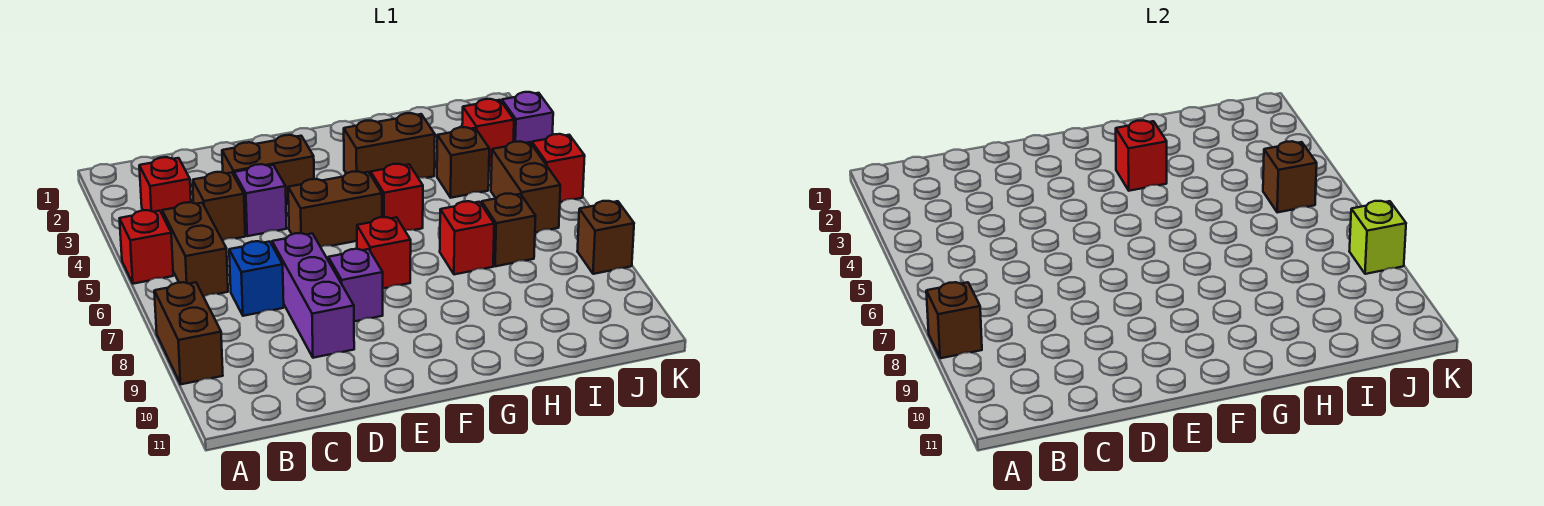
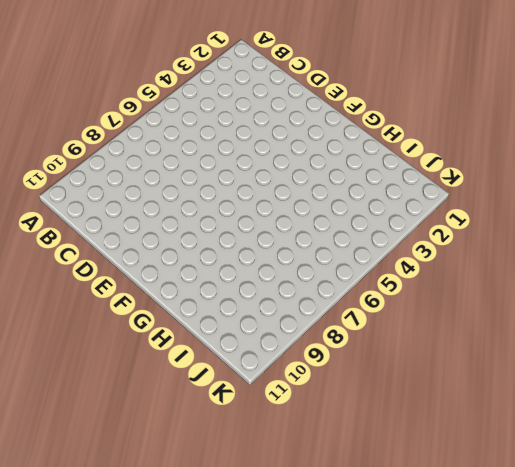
none -> red 1x1 brick [120,210,173,284]
none -> brown 1x2 brick [154,282,223,384]
none -> red 1x1 brick [139,157,191,213]

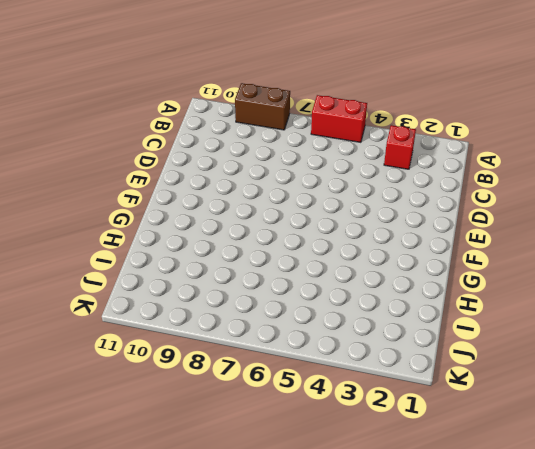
red 1x2 brick [311,95,367,142] -> red 1x1 brick [120,210,173,284]
none -> brown 1x2 brick [162,202,228,297]
none -> brown 1x1 brick [193,172,245,240]
none -> blue 1x1 brick [229,241,284,316]

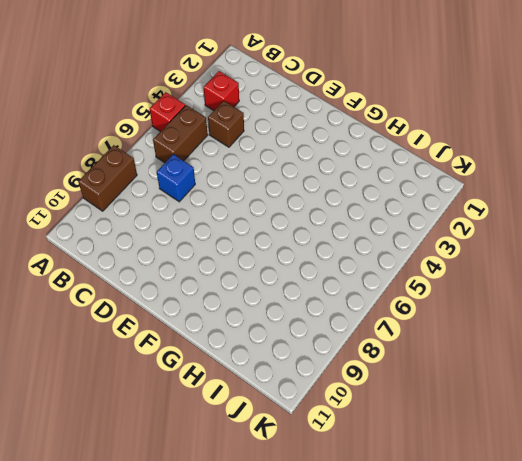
none -> brown 1x2 brick [222,135,314,204]
none -> purple 1x1 brick [234,164,287,236]
none -> purple 1x3 brick [272,233,354,358]

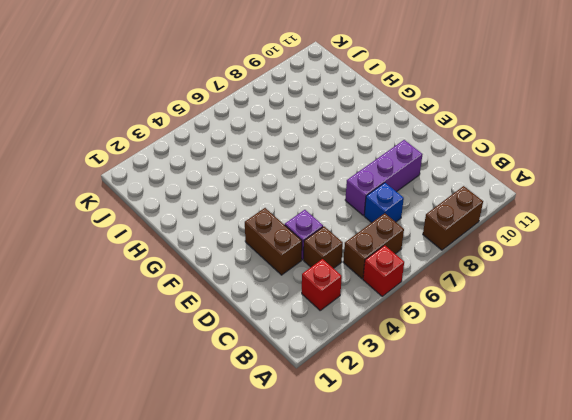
none -> brown 1x2 brick [288,171,382,247]
none -> purple 1x1 brick [328,249,383,321]
none -> red 1x1 brick [357,217,411,288]

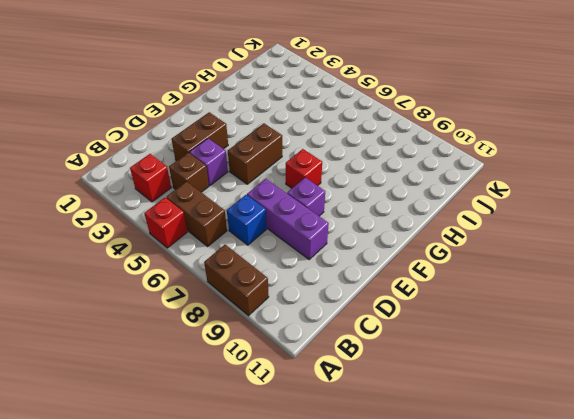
none -> brown 1x2 brick [344,113,435,178]
none -> red 1x1 brick [371,164,423,230]
none -> red 1x1 brick [440,201,494,274]

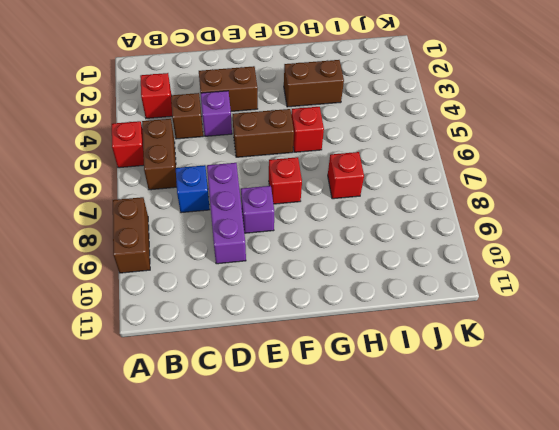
none -> brown 1x1 brick [437,127,489,198]
none -> brown 1x1 brick [482,194,536,266]
none -> red 1x1 brick [462,99,514,166]

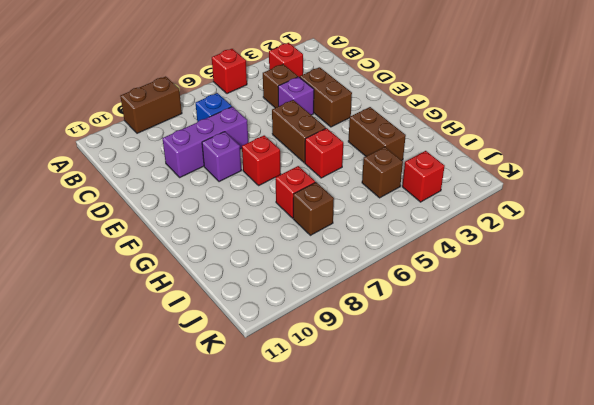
none -> brown 1x2 brick [162,202,228,297]
none -> brown 1x2 brick [491,141,560,232]
none -> purple 1x1 brick [502,92,553,144]

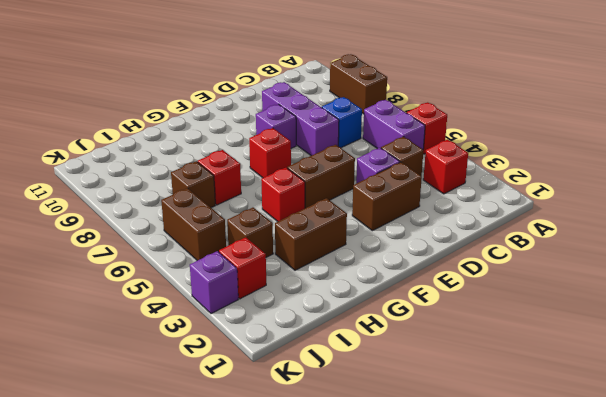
purple 1x2 brick [363,100,425,149] -> brown 1x2 brick [162,202,228,297]
none -> red 1x1 brick [532,134,585,202]
none -> brown 1x1 brick [577,201,634,274]
none -> brown 1x1 brick [926,282,982,358]

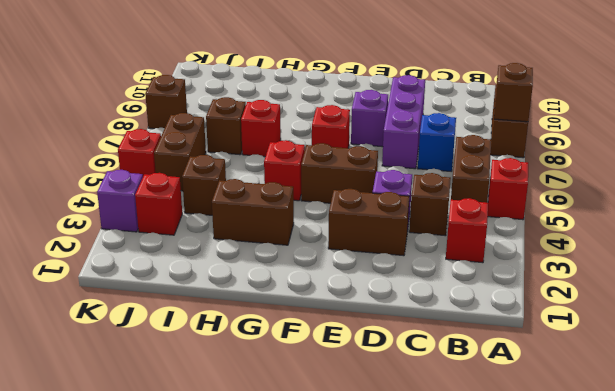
none -> red 1x1 brick [1116,120,1167,191]
none -> brown 1x1 brick [1263,141,1317,212]
none -> lime 1x1 brick [1349,201,1406,274]

